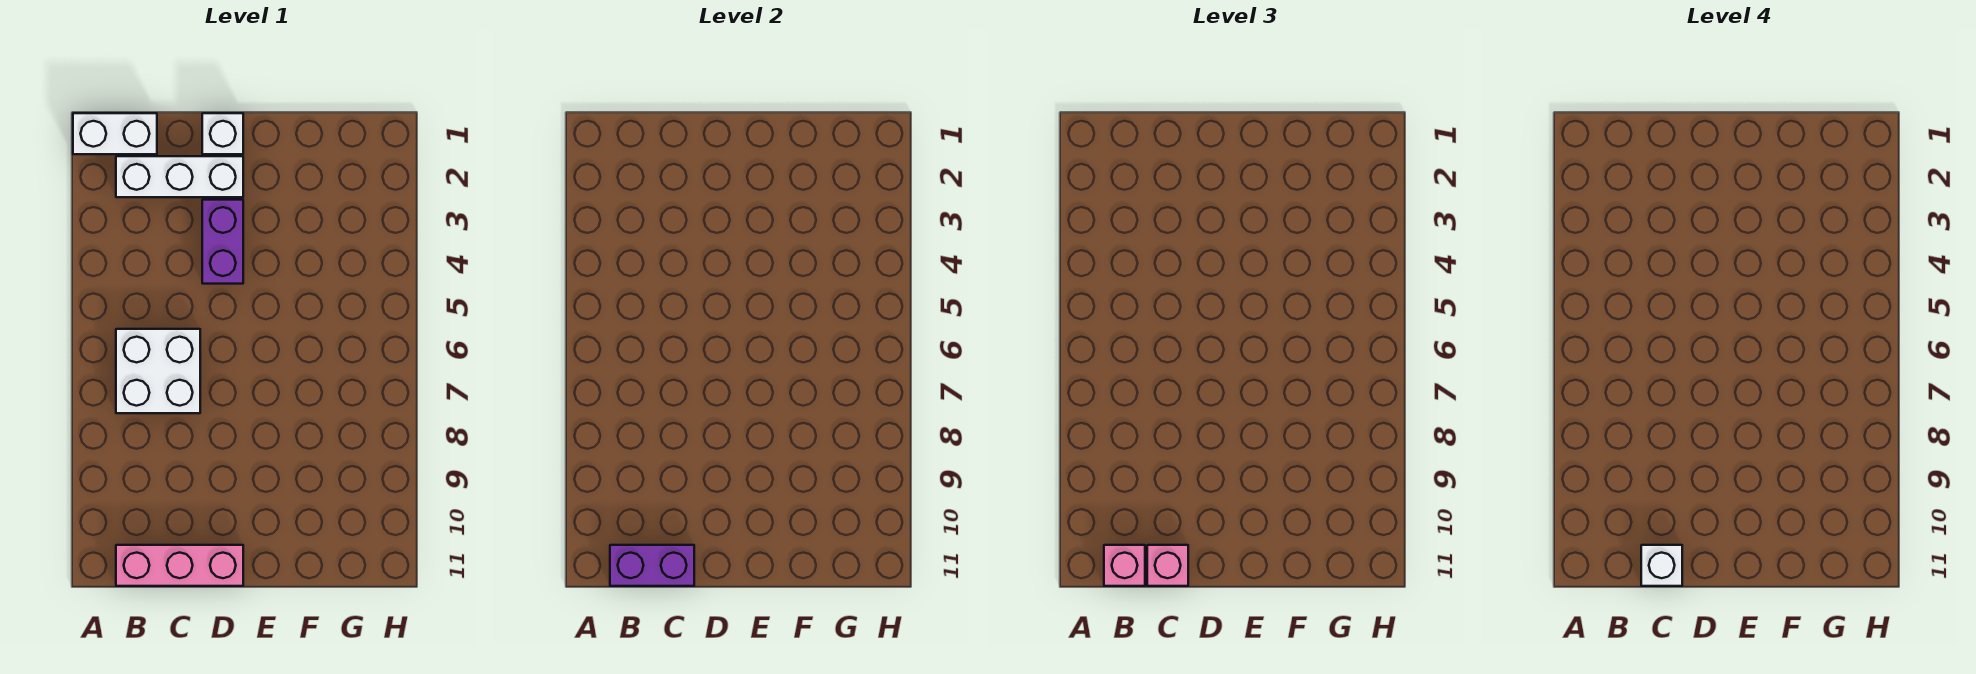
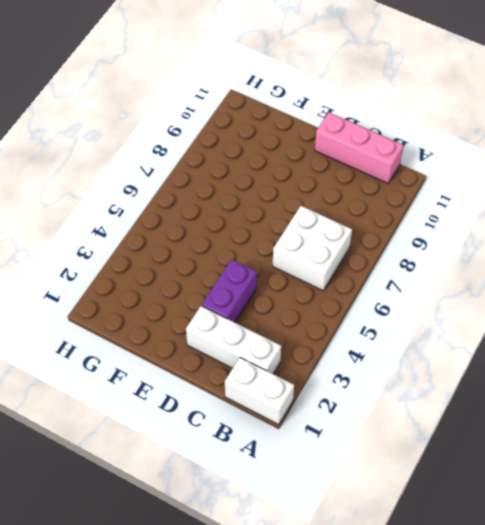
none -> white 1x1 brick [202,113,243,154]
none -> purple 1x2 brick [610,545,694,586]

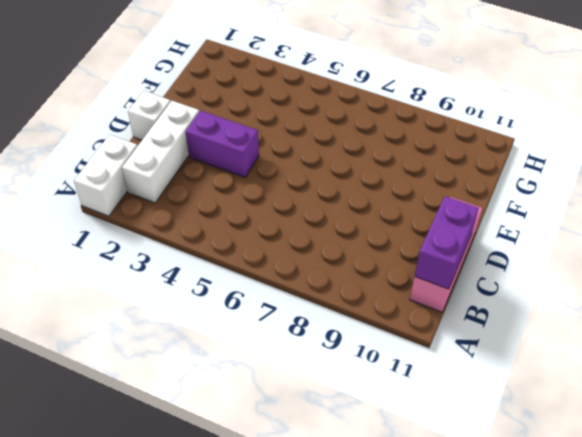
none -> white 2x2 brick [116,329,200,413]
none -> pink 1x1 brick [1104,545,1145,586]

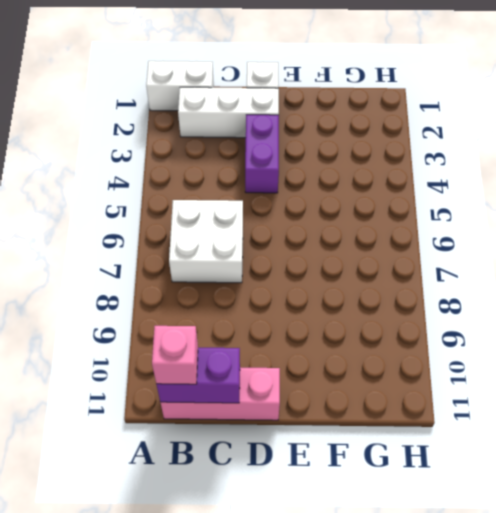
none -> pink 1x1 brick [1147,545,1188,586]
none -> white 1x1 brick [1641,545,1682,586]

